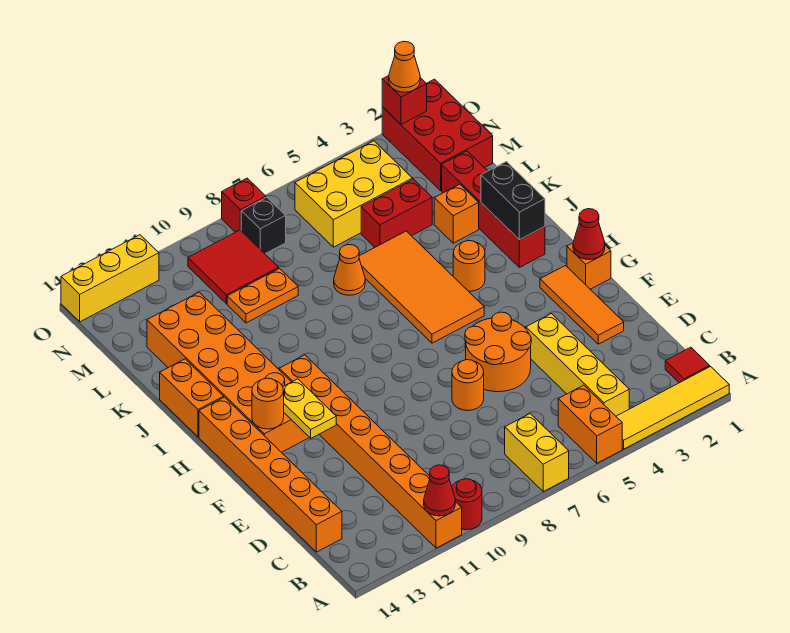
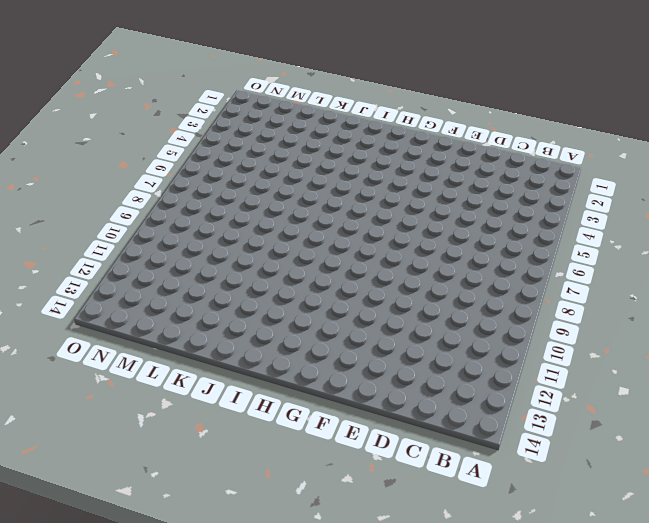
none -> yellow 1x4 tile [616,367,729,449]
none -> orange 1x2 brick [558,385,622,463]
none -> yellow 1x2 brick [505,414,569,492]
none -> red 1x1 round brick [452,479,482,530]

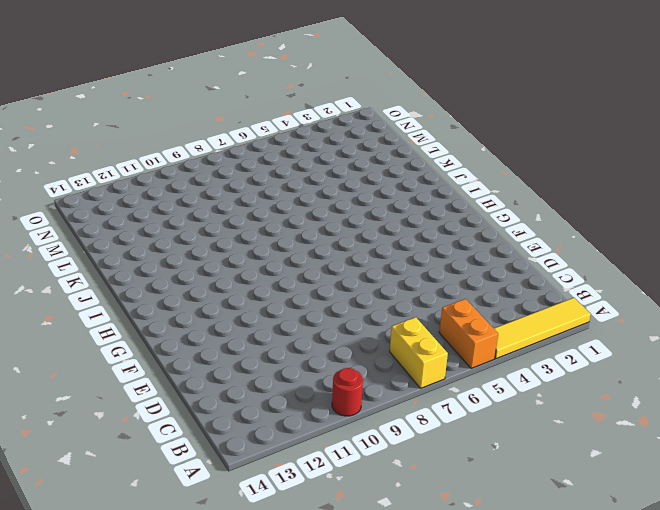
none -> orange 1x8 brick [279,355,462,548]
none -> red 1x1 tile [665,347,710,383]
none -> yellow 1x4 brick [526,314,629,416]
none -> orange 1x6 brick [199,397,342,552]

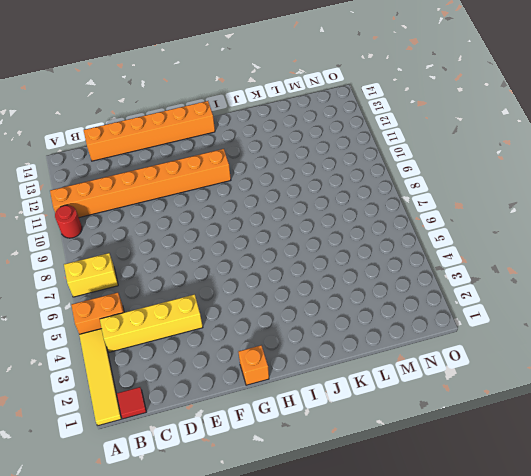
none -> orange 1x3 tile [540,266,624,344]
none -> orange 2x2 round brick [465,312,531,392]
none -> orange 1x1 round brick [452,360,484,411]
none -> orange 2x6 brick [147,292,310,452]

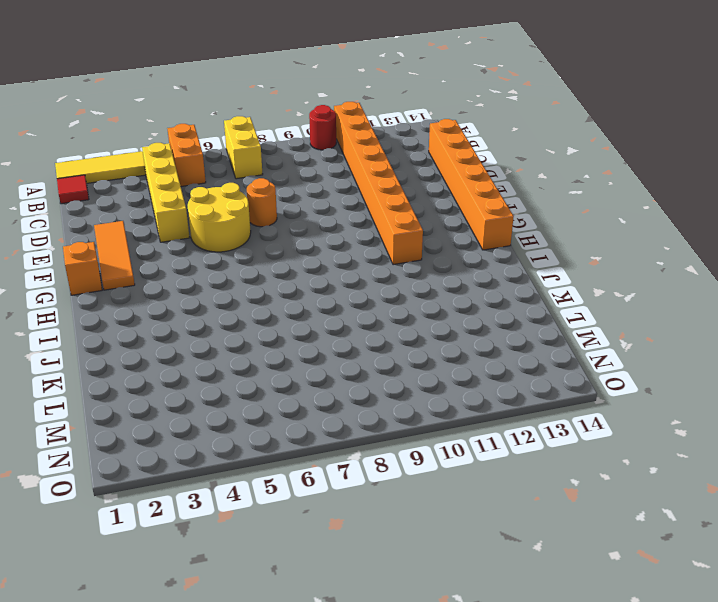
yellow 2x2 round brick [188,183,251,252] -> orange 2x2 round brick [465,312,531,392]
none -> orange 2x6 brick [147,292,310,452]
none -> orange 2x4 tile [359,231,484,343]
none -> red 1x4 brick [442,151,545,267]
none -> orange 1x1 round brick [453,241,485,291]

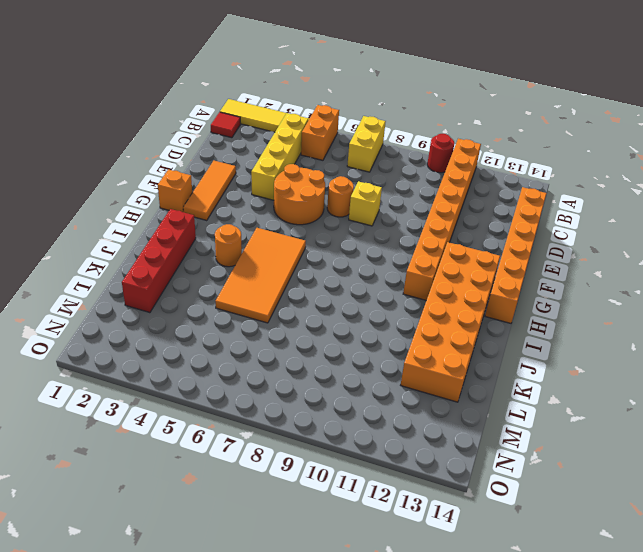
yellow 1x1 brick [349,181,382,226] -> none
none -> orange 1x2 brick [160,359,224,437]
none -> orange 1x1 brick [434,184,479,243]
none -> orange 1x1 cone [334,245,365,295]
none -> red 1x2 brick [361,179,432,247]

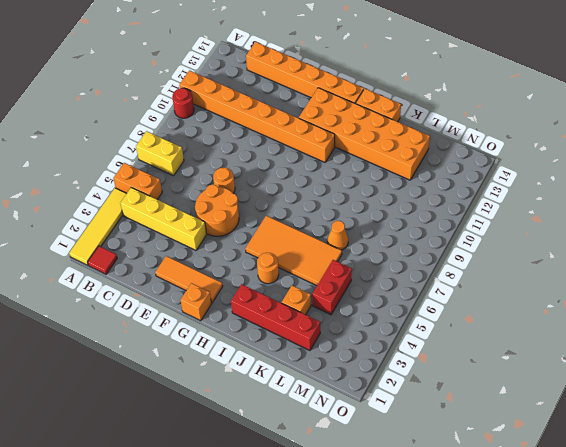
none -> orange 1x2 plate [227,268,298,323]
none -> red 2x3 brick [382,79,493,191]
none -> yellow 2x3 brick [295,141,413,247]
none -> red 2x2 tile [188,230,279,304]

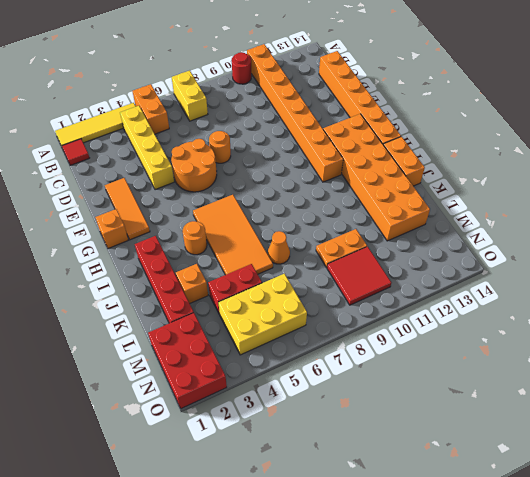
none -> black 1x1 brick [241,197,286,254]
none -> red 1x1 brick [222,178,266,232]
none -> yellow 1x3 brick [61,235,159,322]
none -> red 1x1 cone [424,465,455,516]

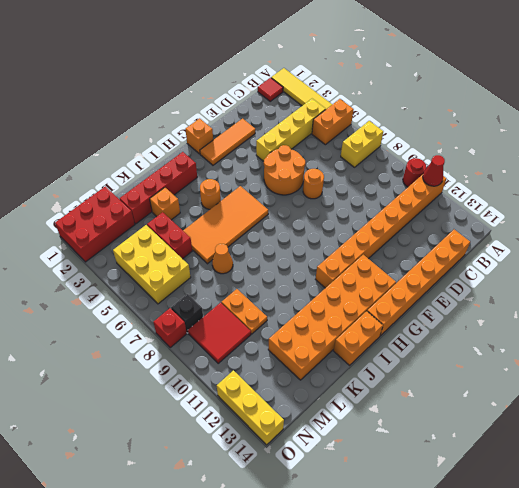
none -> yellow 1x2 plate [283,379,336,438]
none -> red 1x1 cone [573,209,605,260]
none -> orange 1x1 round brick [252,378,284,429]
none -> black 1x2 brick [481,162,545,240]

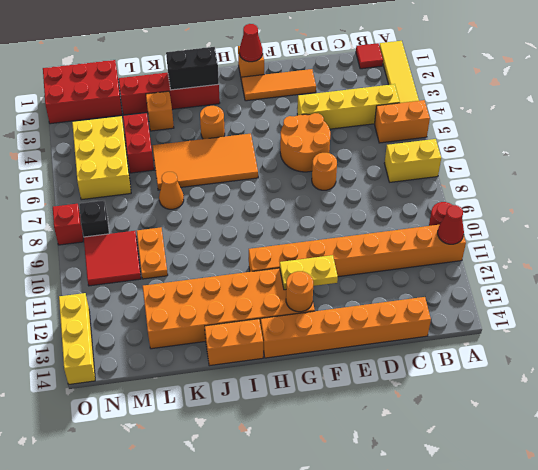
none -> red 1x1 brick [382,76,427,124]
none -> orange 1x1 cone [389,41,420,92]

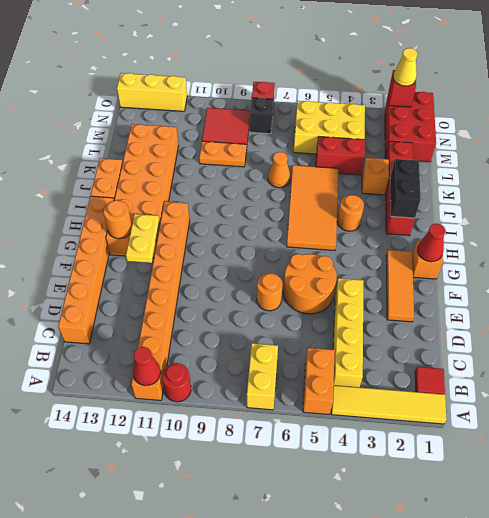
yellow 1x1 cone [393,48,417,86] -> orange 1x1 cone [389,41,420,92]

